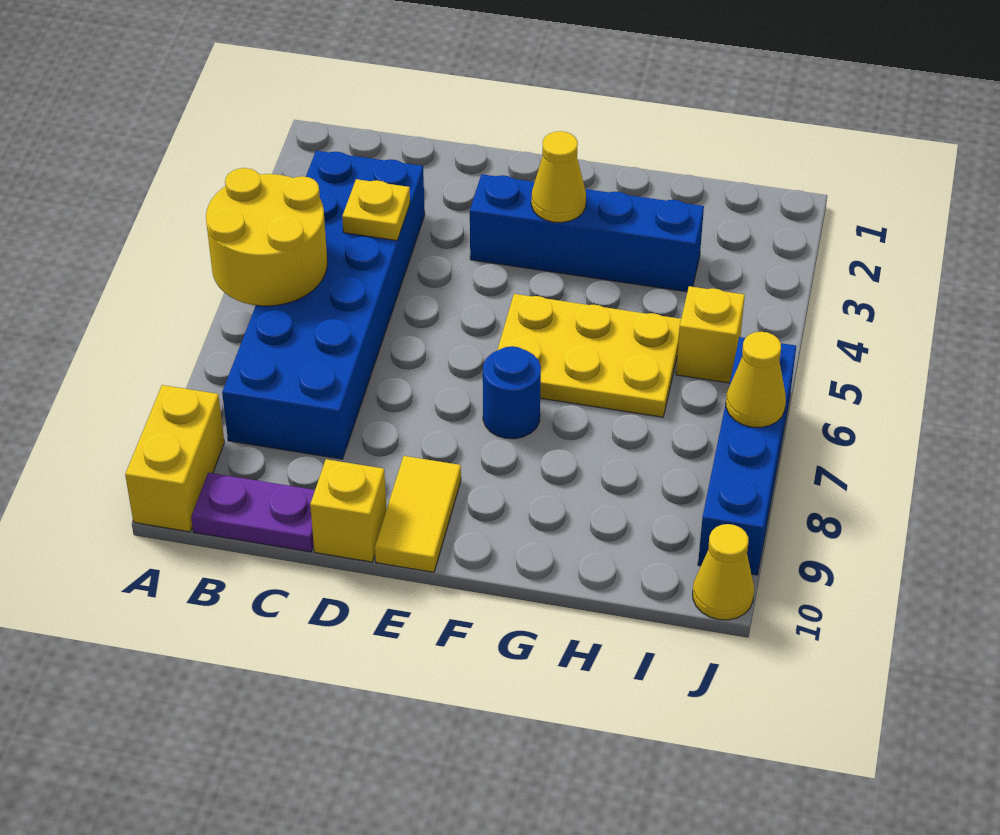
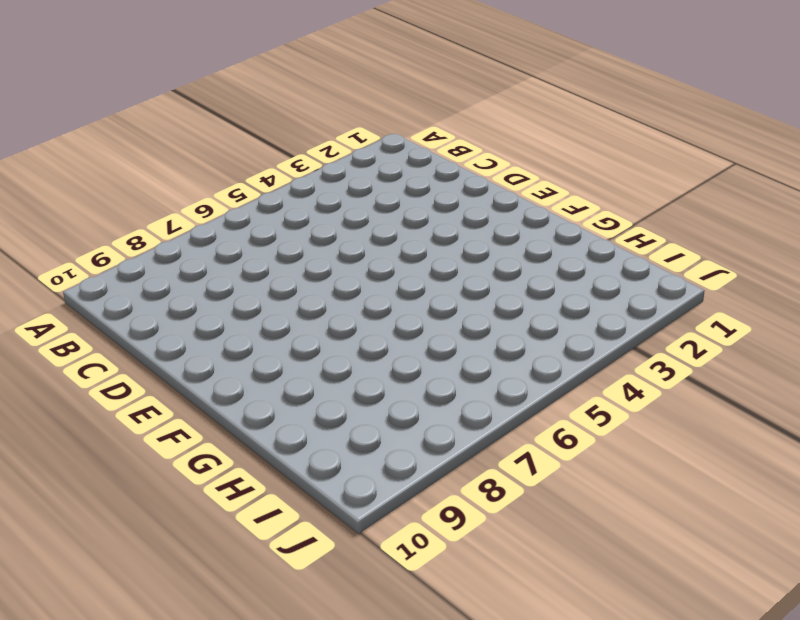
none -> yellow 1x2 brick [125,385,224,532]
none -> blue 2x6 brick [222,151,425,459]
none -> purple 1x2 plate [191,473,315,552]

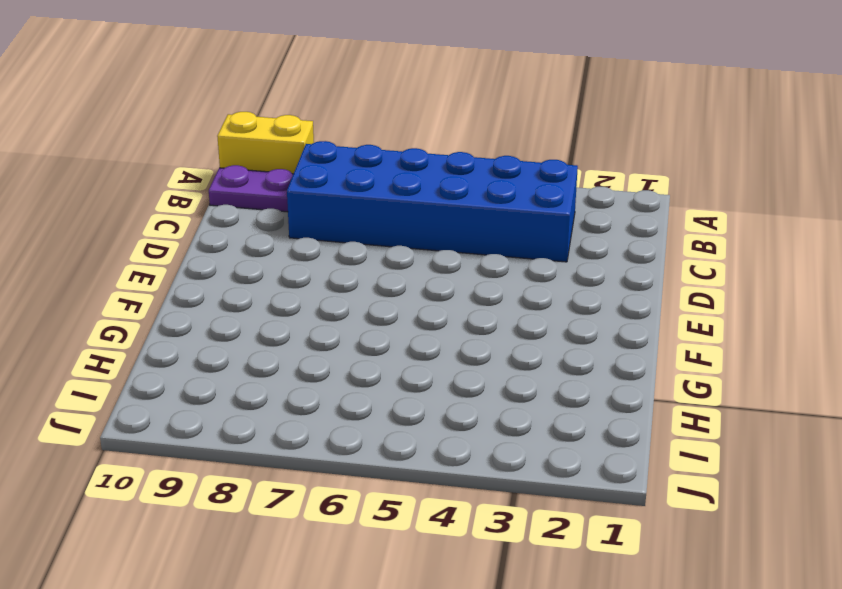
purple 1x2 plate [209,165,293,212] -> purple 1x2 plate turned to [191,473,315,552]
none -> yellow 1x1 brick [310,459,386,562]
none -> blue 1x4 brick [470,174,704,292]
none -> yellow 1x2 tile [375,456,461,572]

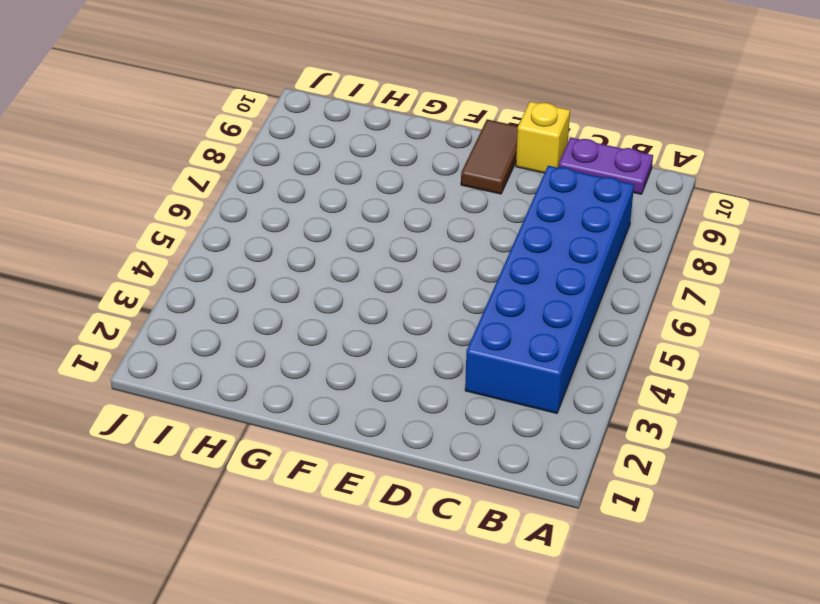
brown 1x2 tile [461,120,518,194] -> yellow 1x2 tile [375,456,461,572]
none -> yellow 1x2 brick [125,385,224,532]
none -> blue 1x4 brick [470,174,704,292]
none -> yellow 2x3 plate [497,294,681,417]

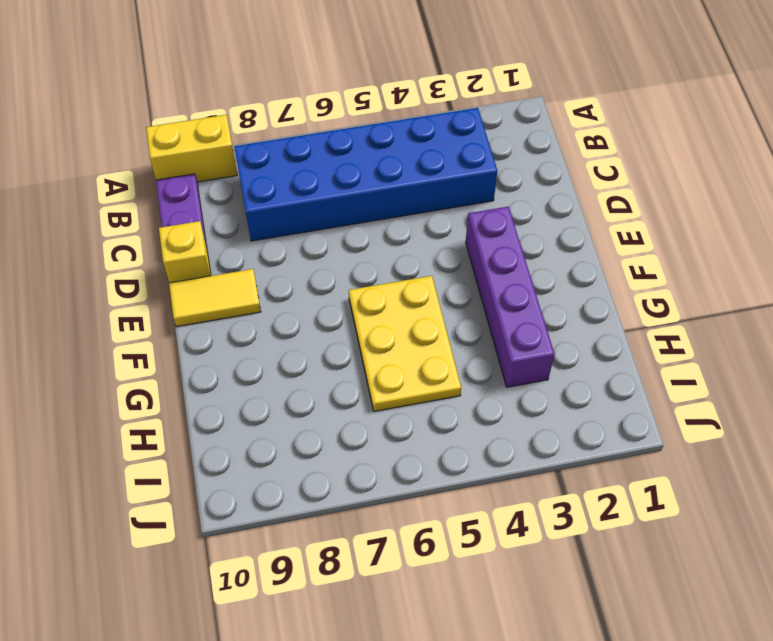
purple 1x4 brick [466,207,555,387] -> blue 1x4 brick [470,174,704,292]
none -> blue 1x1 round brick [483,346,541,439]
none -> yellow 1x1 brick [676,286,745,383]
none -> blue 1x4 brick [698,337,796,575]

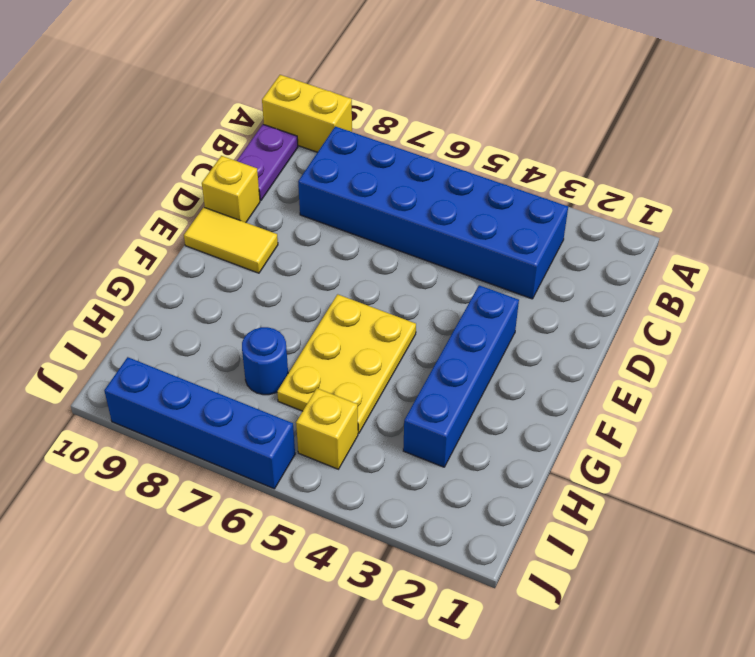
blue 1x1 round brick [242,327,288,395] -> blue 1x1 round brick moved to [483,346,541,439]
none -> yellow 1x1 cone [693,524,754,620]
none -> yellow 2x2 round brick [206,168,327,306]
none -> yellow 1x1 plate [342,179,410,241]

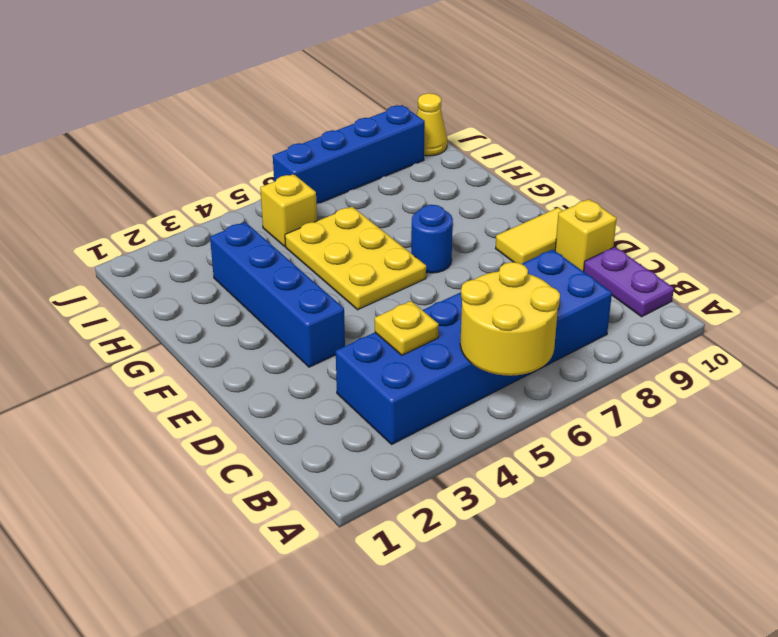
none -> yellow 1x2 brick [125,385,224,532]
none -> yellow 1x1 cone [531,131,586,223]
none -> yellow 1x1 cone [726,332,786,427]

